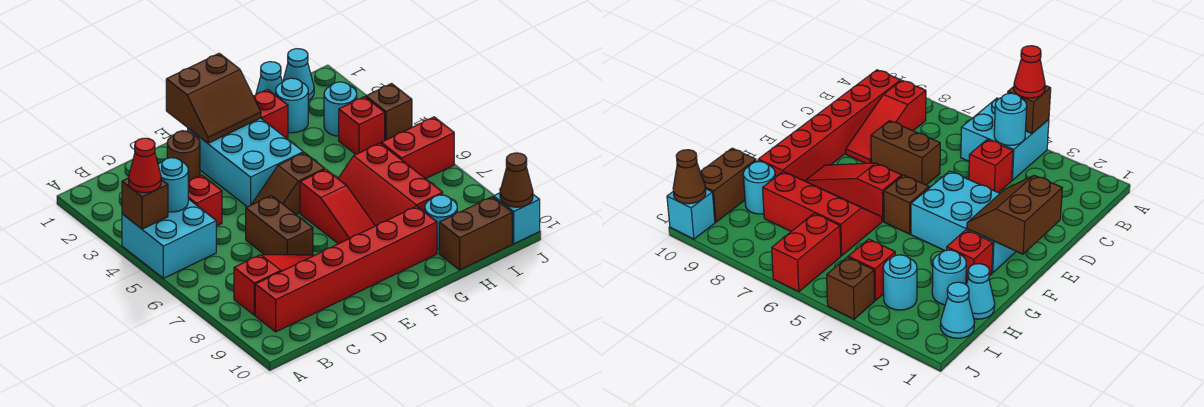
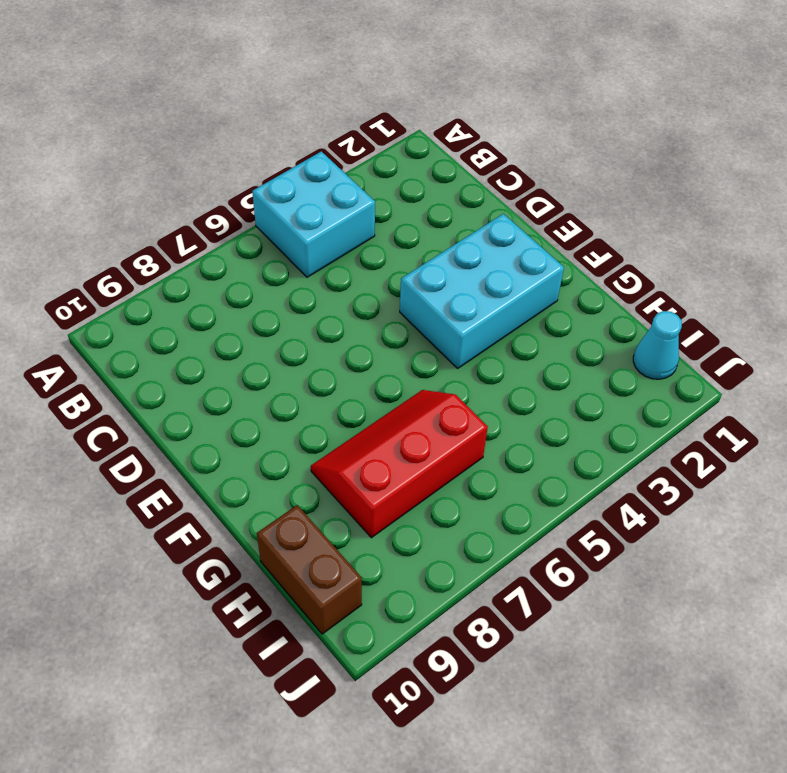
none -> red 1x3 slope [234,255,314,315]
none -> red 1x6 brick [255,206,437,332]
none -> red 1x1 brick [188,175,222,226]

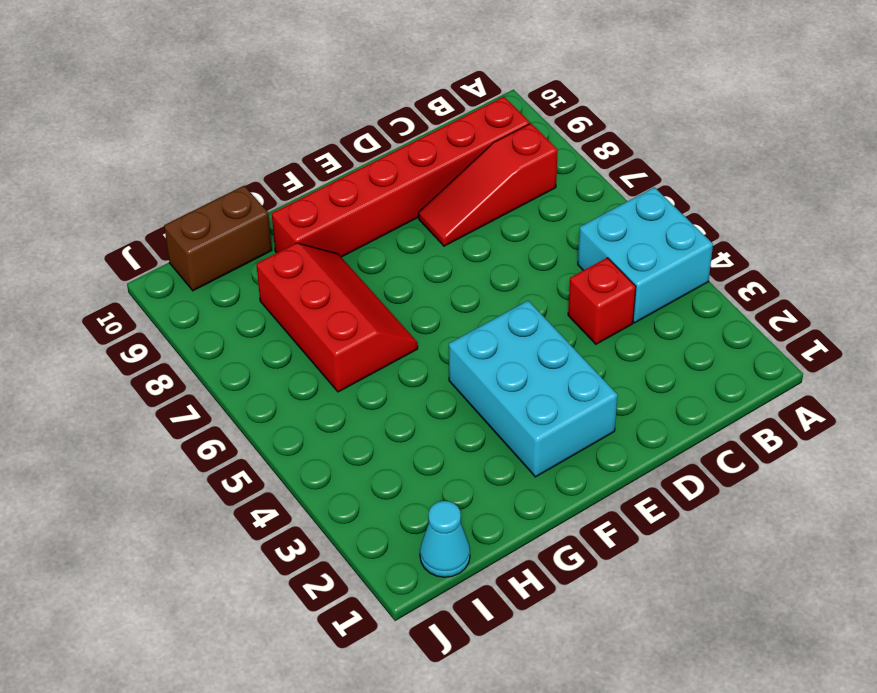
none -> brown 1x1 round brick [167,131,200,182]
none -> brown 1x2 brick [246,196,313,255]
none -> brown 1x2 slope [252,153,325,214]

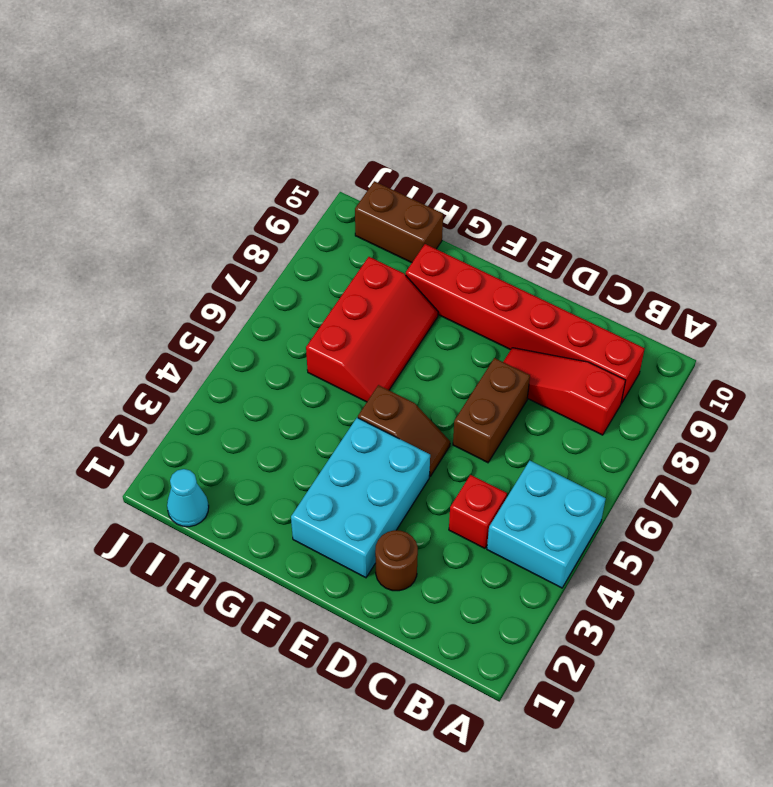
none -> red 1x3 slope [300,169,375,244]
none -> red 1x1 brick [253,89,288,138]
none -> cyan 1x1 cone [256,62,282,95]

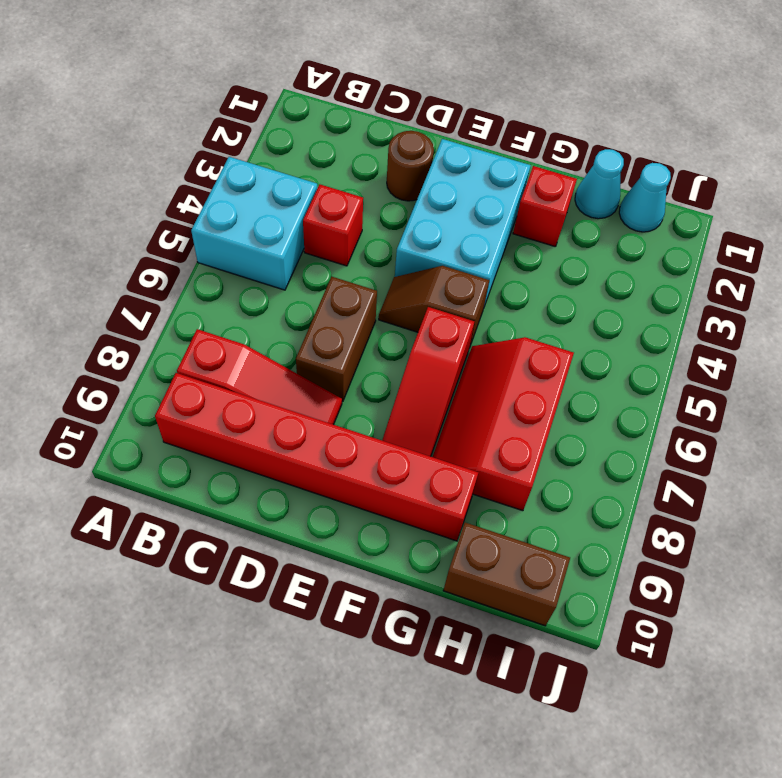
none -> cyan 1x1 round brick [276,78,308,133]
none -> cyan 1x1 round brick [425,195,457,249]
none -> cyan 1x1 round brick [324,82,357,136]

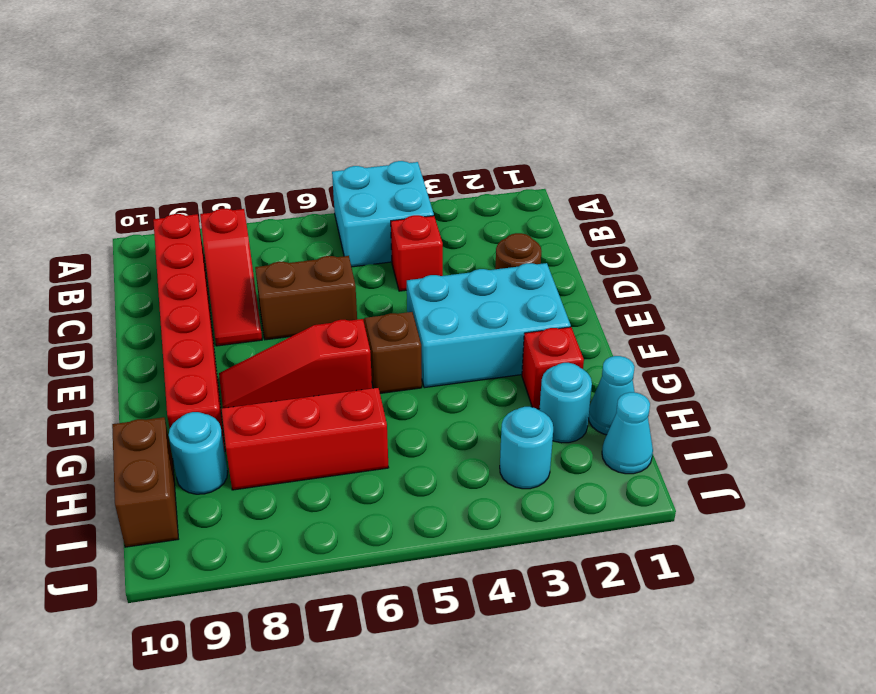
none -> red 1x1 brick [339,97,385,154]
none -> red 1x2 brick [381,117,454,179]
none -> brown 1x1 brick [366,84,412,140]

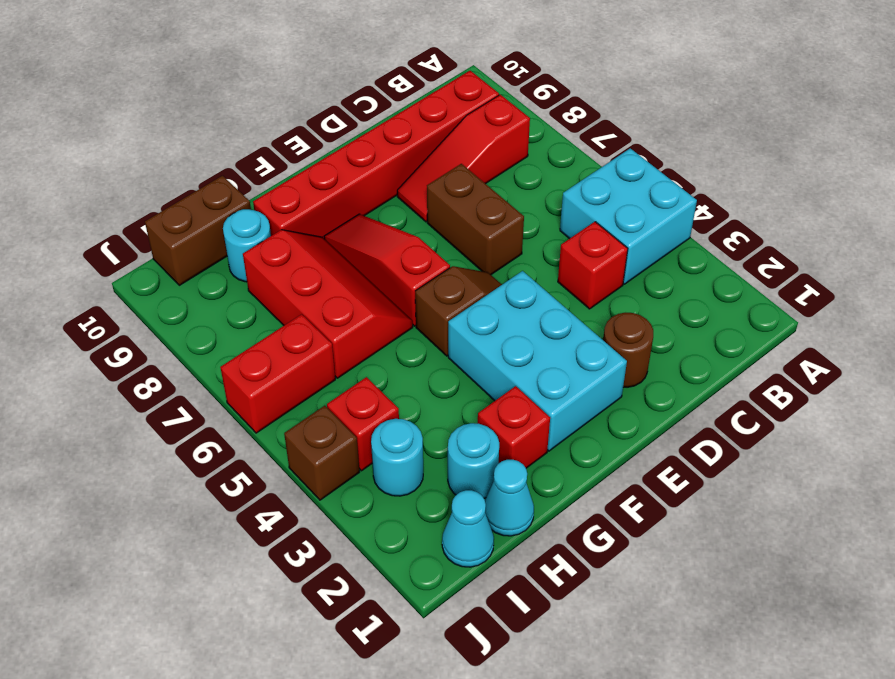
none -> cyan 1x1 brick [494,193,540,244]
none -> brown 1x1 brick [122,178,168,229]
none -> cyan 1x1 round brick [158,158,188,212]

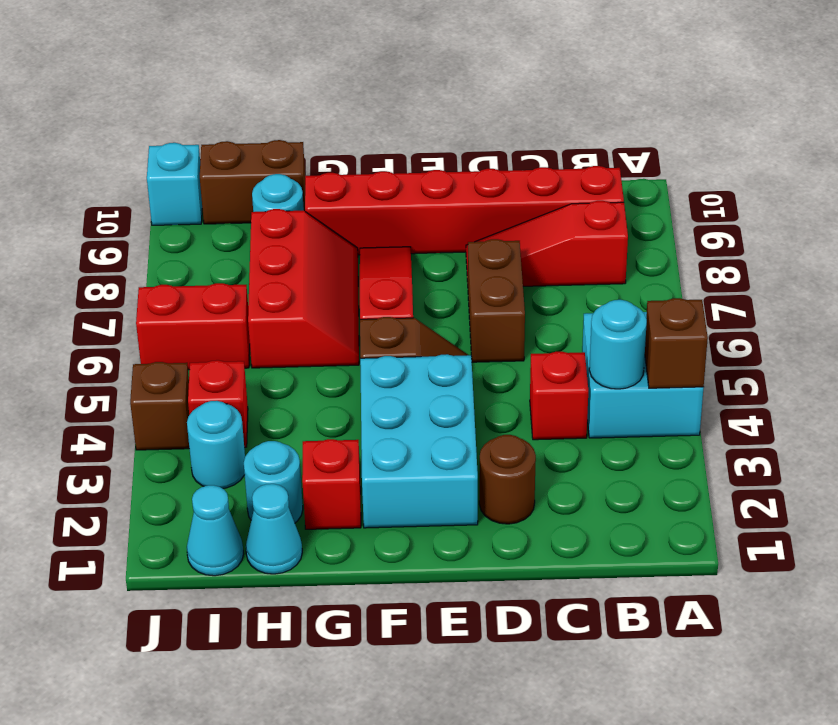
none -> brown 2x2 slope [166,53,261,143]
none -> brown 1x1 cone [500,153,533,207]
none -> red 1x1 cone [129,138,161,193]

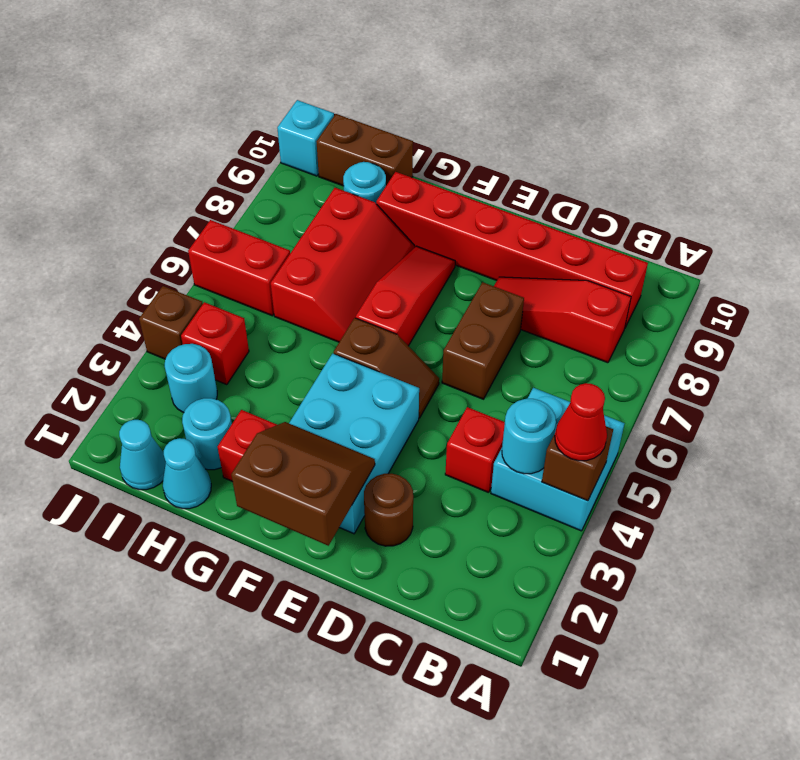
none -> brown 1x1 cone [500,153,533,207]

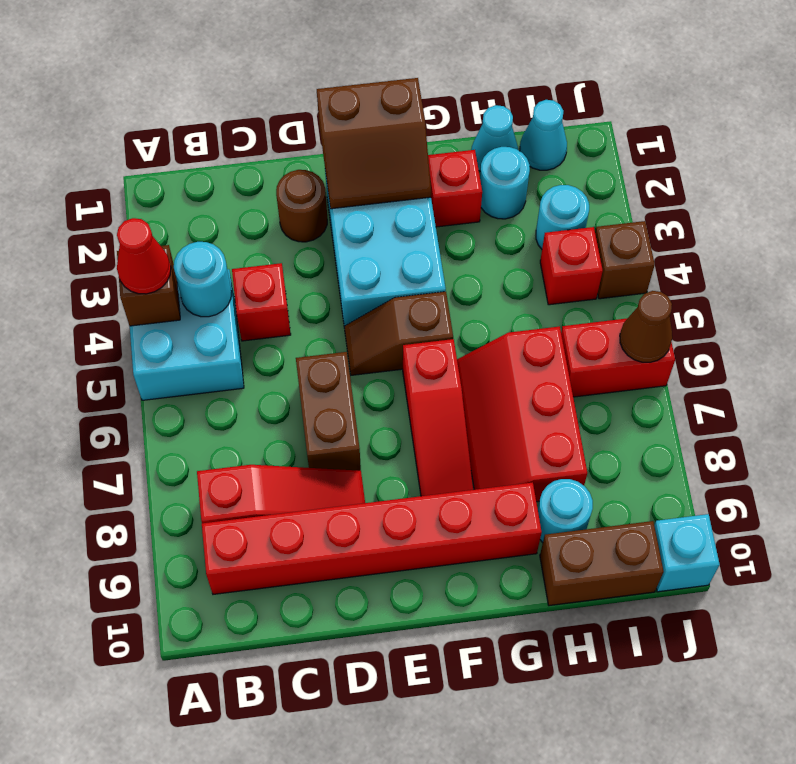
brown 1x1 cone [620,291,672,362] -> brown 1x1 cone moved to [500,153,533,207]

